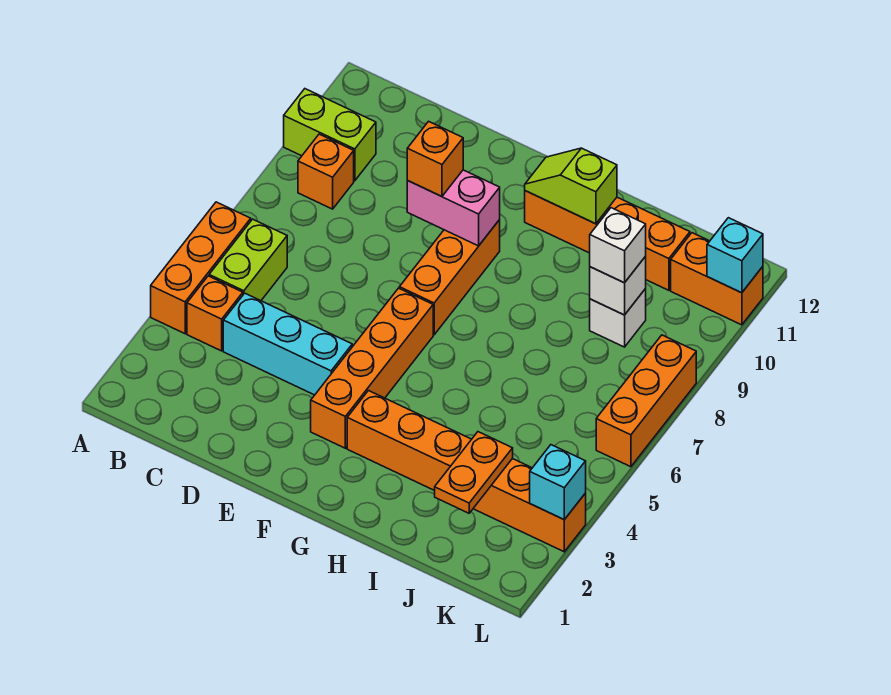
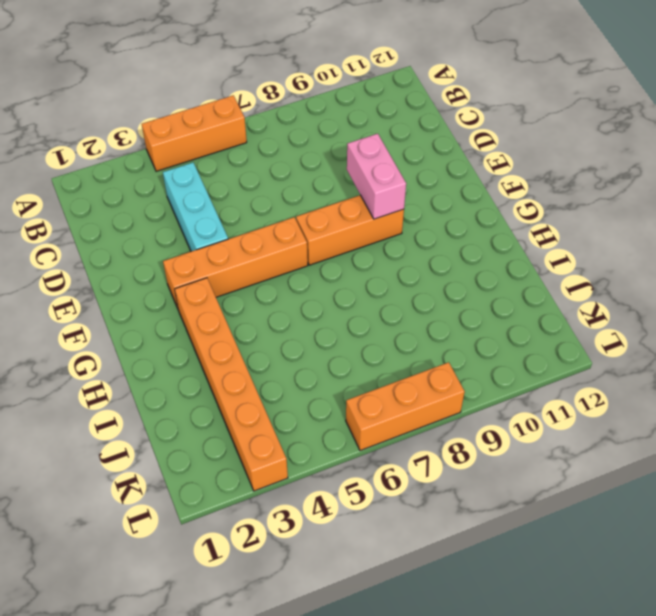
none -> lime 1x2 brick [284,89,376,181]
none -> orange 1x1 brick [187,276,243,351]
none -> lime 1x2 brick [209,219,287,301]

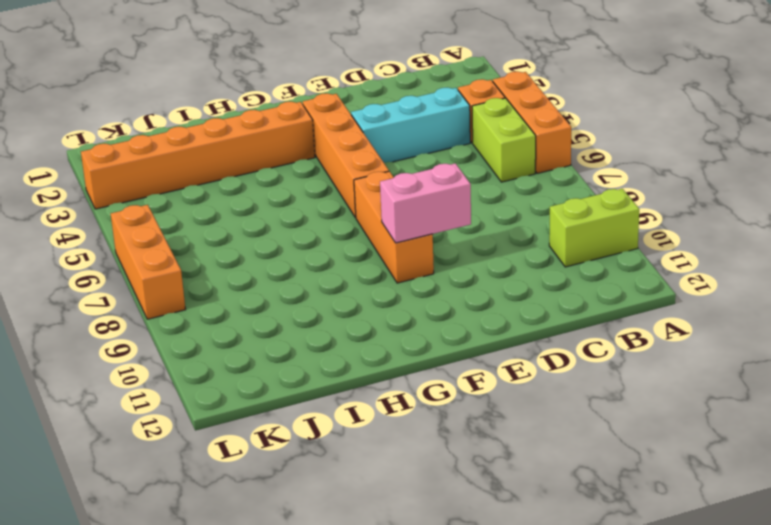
none -> orange 1x1 brick [298,134,354,209]
none -> orange 1x4 brick [525,191,690,290]
none -> white 1x1 brick [590,289,646,347]

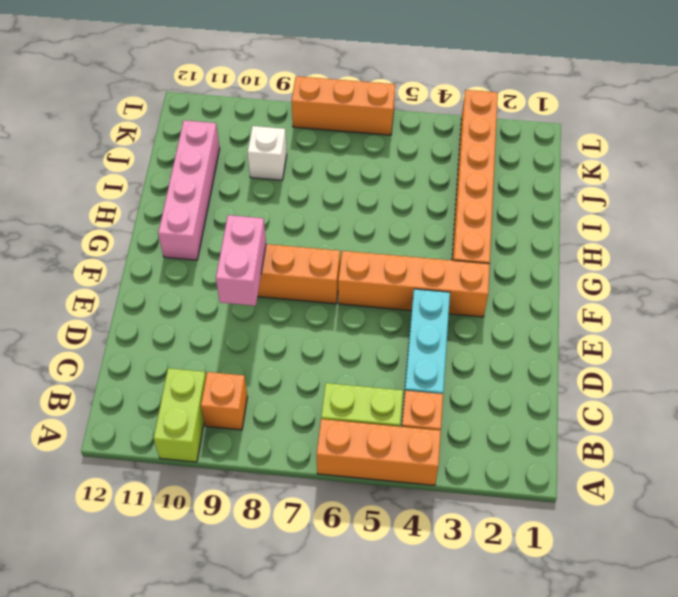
pink 1x4 brick [158,120,220,260] -> orange 1x4 brick [525,191,690,290]
none -> orange 1x2 brick [671,233,763,325]
none -> lime 1x2 slope [525,148,617,224]
none -> orange 1x2 plate [435,432,513,513]

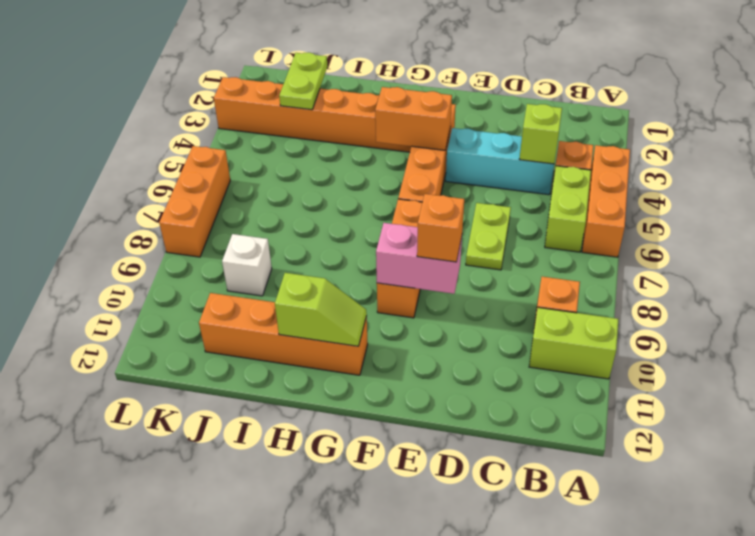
lime 1x1 brick [520,104,562,164] -> none
lime 1x2 plate [466,203,511,270] -> none
orange 1x2 brick [375,87,452,150] -> orange 1x2 brick moved to [671,233,763,325]
lime 1x2 plate [279,52,327,110] -> orange 1x2 plate [435,432,513,513]
none -> white 1x1 brick [590,256,646,315]
none -> cyan 1x1 brick [530,445,586,520]
none -> cyan 1x1 brick [707,218,763,293]

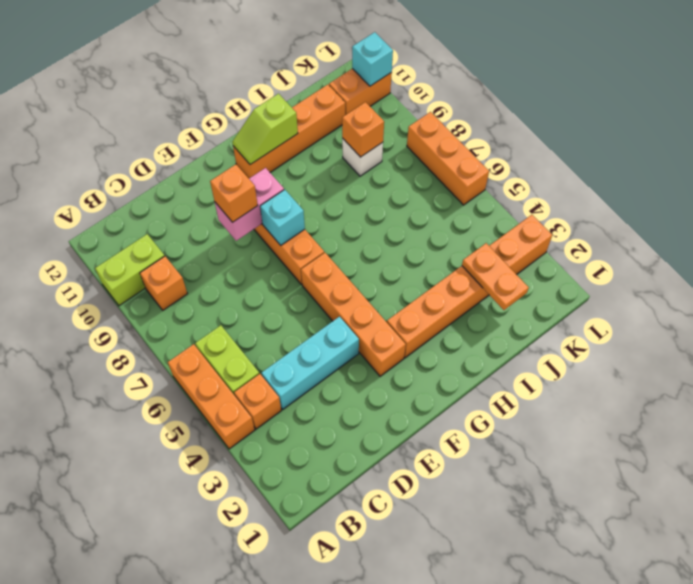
cyan 1x1 brick [260,190,305,245] -> cyan 1x1 brick moved to [530,445,586,520]
orange 1x1 brick [342,102,384,157] -> white 1x1 brick [590,256,646,315]
none -> white 1x1 brick [590,208,646,283]

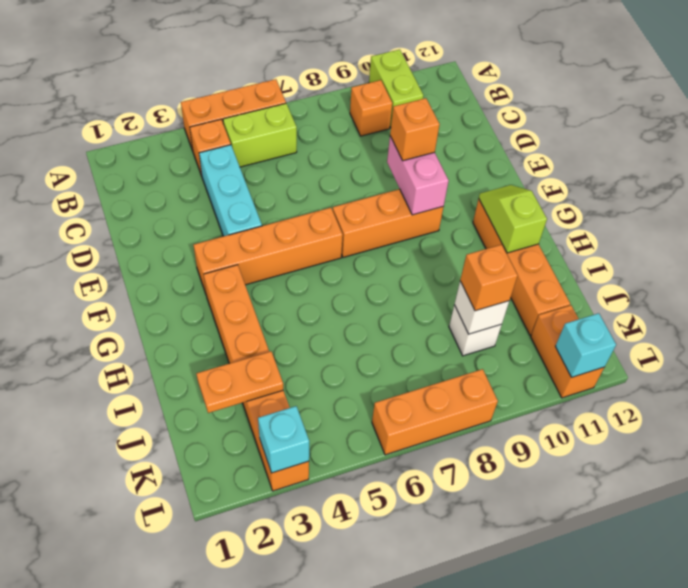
orange 1x1 brick [460,245,518,311] -> white 1x1 brick [590,208,646,283]

